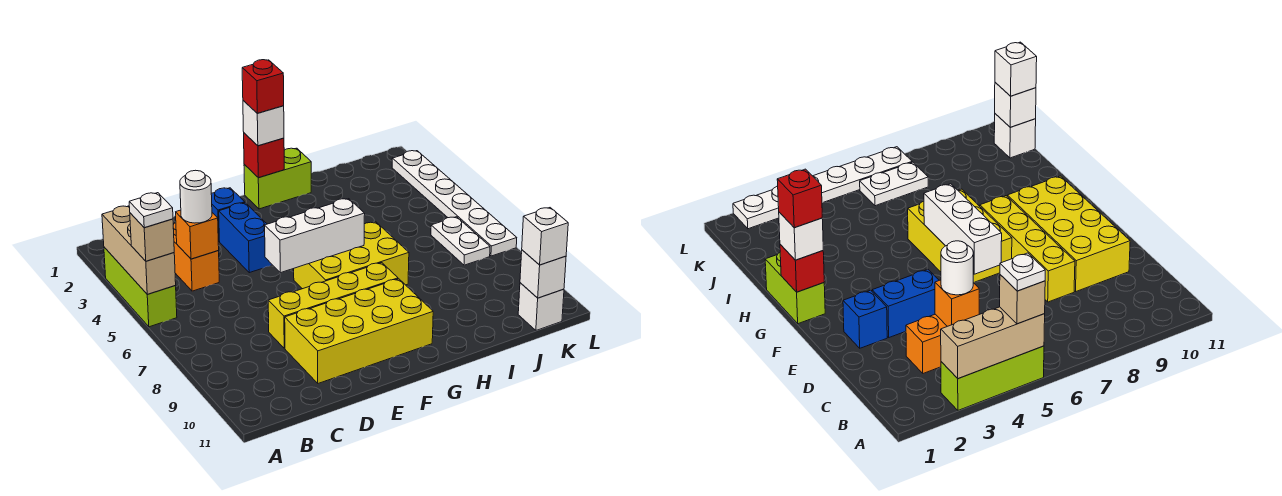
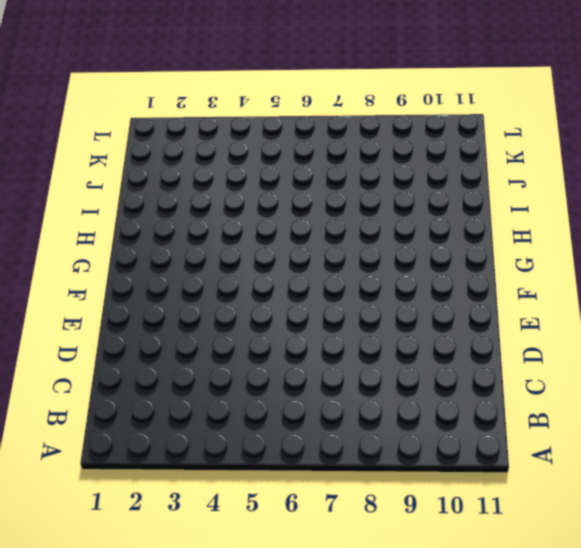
none -> lime 1x3 brick [104,247,177,327]
none -> orange 1x2 brick [173,223,219,291]
none -> yellow 1x4 brick [268,263,398,348]

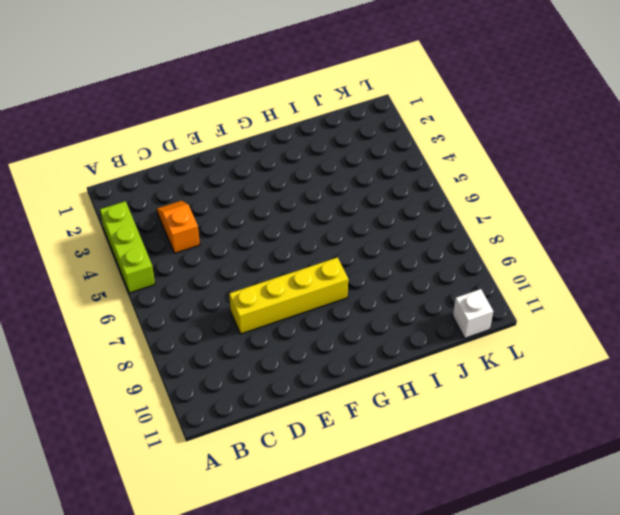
orange 1x2 slope [157,201,200,253] -> orange 1x2 brick [173,223,219,291]
none -> yellow 2x4 brick [285,279,433,383]
none -> blue 1x1 brick [211,188,245,241]
none -> blue 1x2 brick [219,203,272,273]

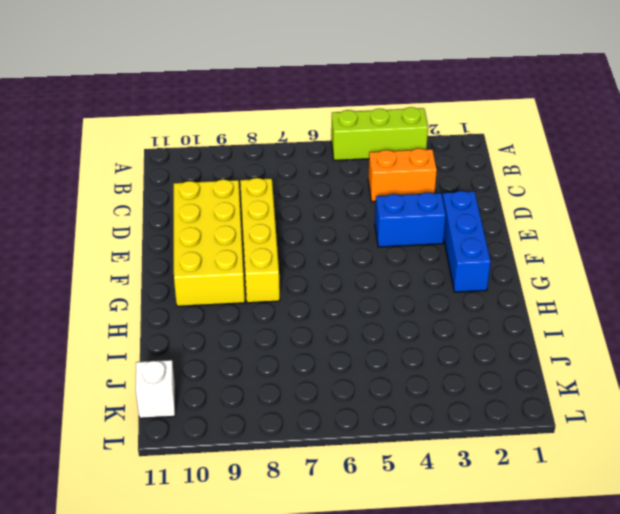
blue 1x3 brick [443,191,491,292] -> blue 1x1 brick [211,188,245,241]
none -> yellow 2x3 brick [294,222,409,289]
none -> lime 1x2 brick [244,148,311,209]
none -> white 1x2 plate [431,217,490,265]

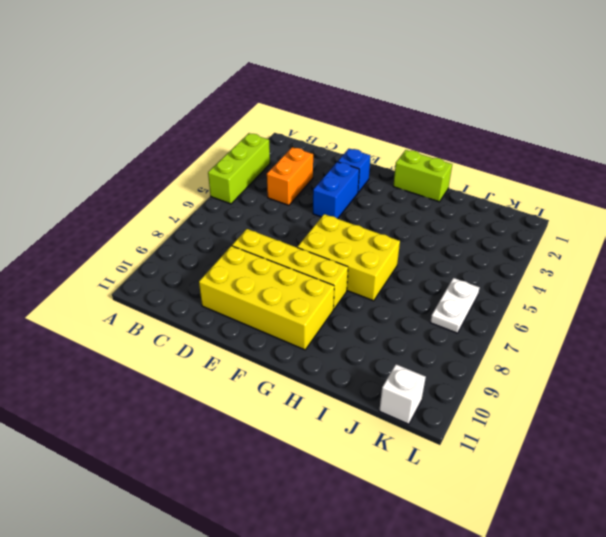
none -> white 1x6 plate [392,151,517,256]
none -> tan 1x3 brick [102,206,176,294]
none -> orange 1x1 brick [176,210,219,259]

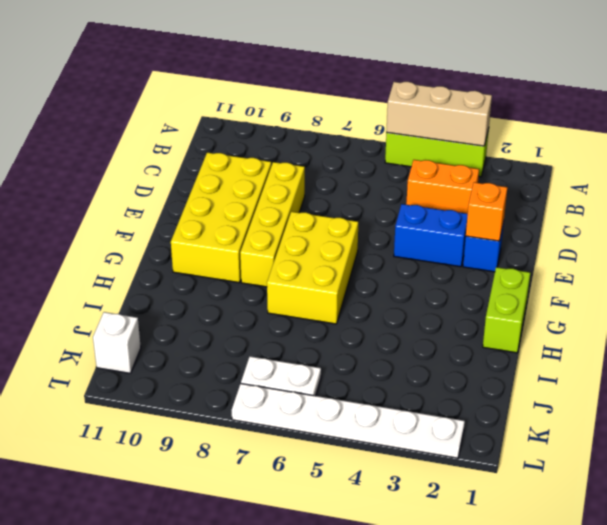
orange 1x1 brick [466,182,507,241] -> orange 1x1 brick moved to [176,210,219,259]
none -> white 1x3 brick [265,199,365,273]
none -> red 1x1 brick [244,133,284,178]
none -> white 1x1 brick [520,250,566,298]

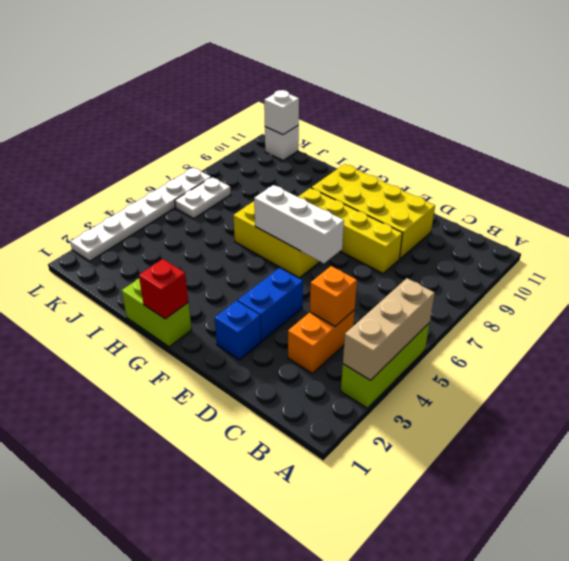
none -> tan 1x1 brick [130,213,174,261]
none -> white 1x1 round brick [180,170,212,223]
none -> white 1x1 brick [243,101,284,146]

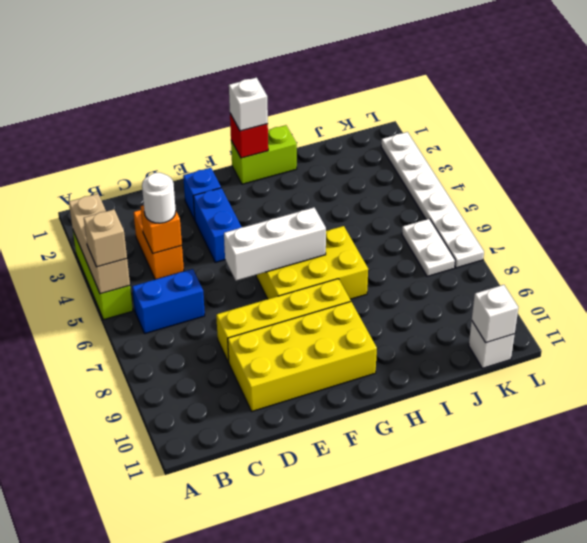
blue 1x2 brick [132,269,205,334] -> none
none -> white 1x1 brick [522,208,568,265]
none -> white 1x1 plate [129,193,173,228]
none -> red 1x1 brick [242,60,284,113]

